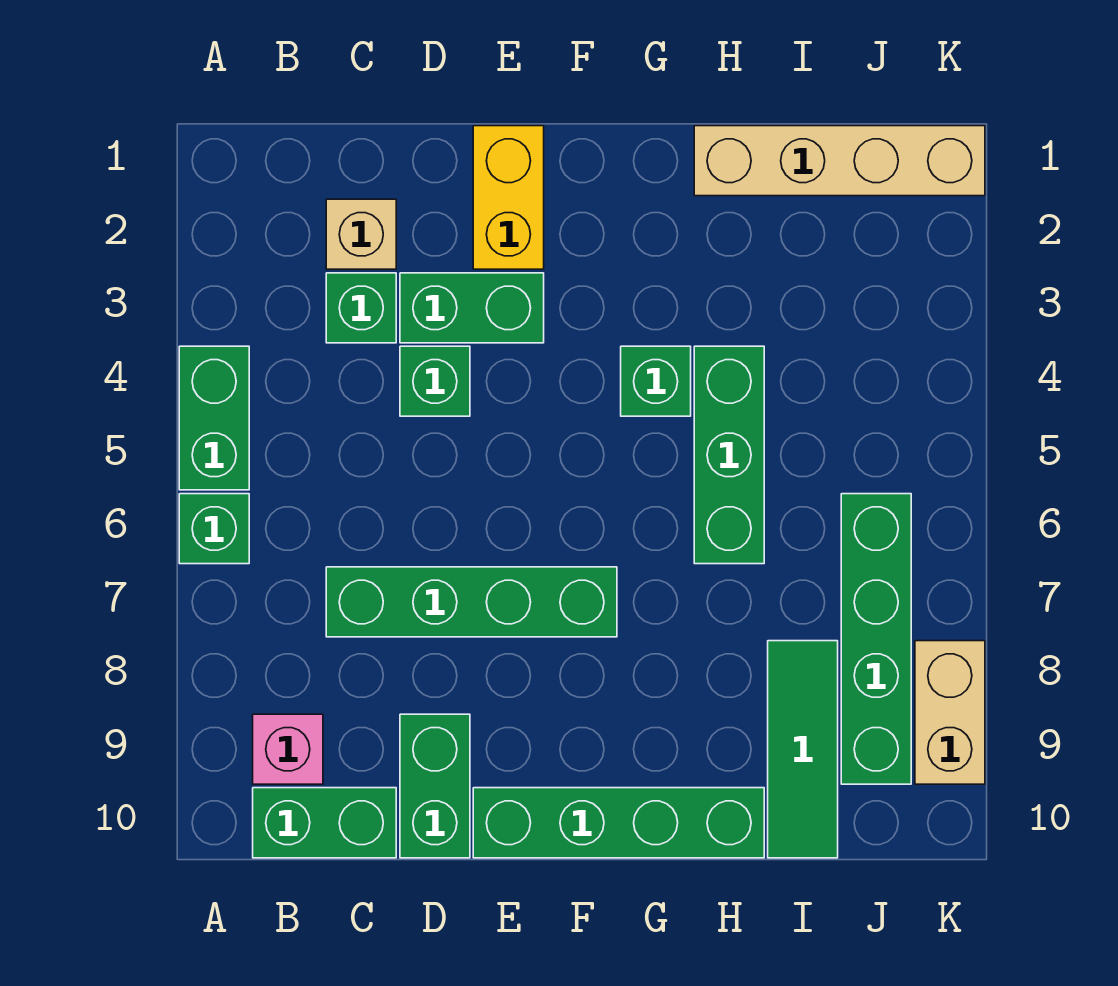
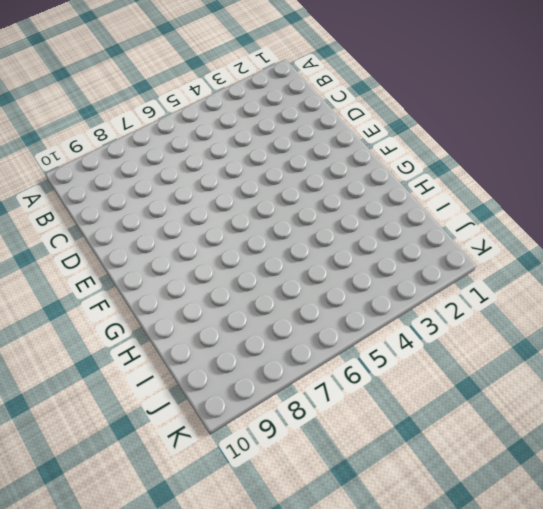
none -> green 1x2 brick [179,346,249,490]
none -> green 1x1 brick [179,494,249,564]
none -> pink 1x1 brick [253,714,323,784]

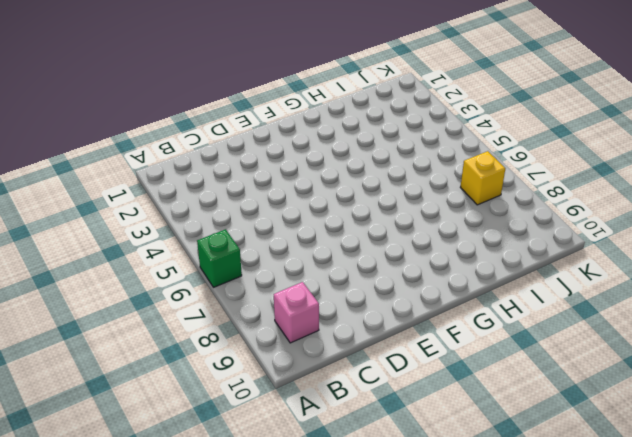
yellow 1x1 brick [460,151,505,205] -> green 1x4 brick [841,494,911,784]
none -> green 1x2 brick [179,346,249,490]
none -> green 1x2 brick [253,788,396,858]
none -> tan 1x1 brick [326,199,396,269]

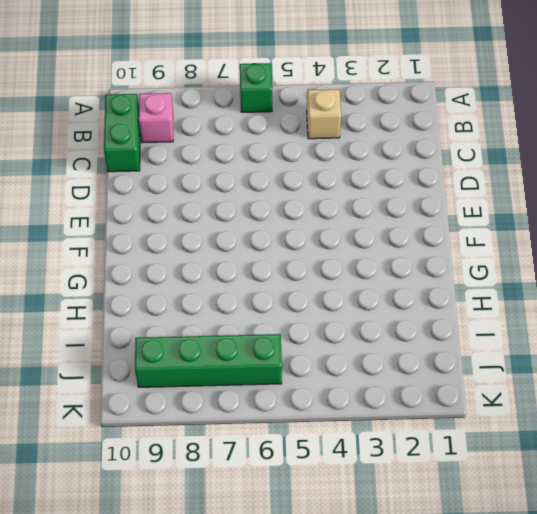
tan 1x1 brick [307,89,341,139] -> tan 1x1 brick moved to [326,199,396,269]
none -> green 1x2 brick [179,346,249,490]
none -> green 1x1 brick [326,273,396,343]
none -> green 1x4 brick [326,567,617,637]

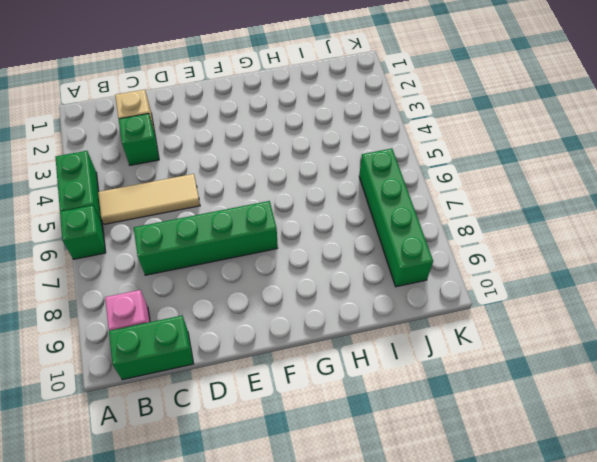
tan 1x3 tile [98,174,200,224] -> none
none -> green 1x2 brick [400,273,544,343]
none -> green 1x1 brick [400,346,470,416]
none -> green 1x2 brick [400,714,470,858]

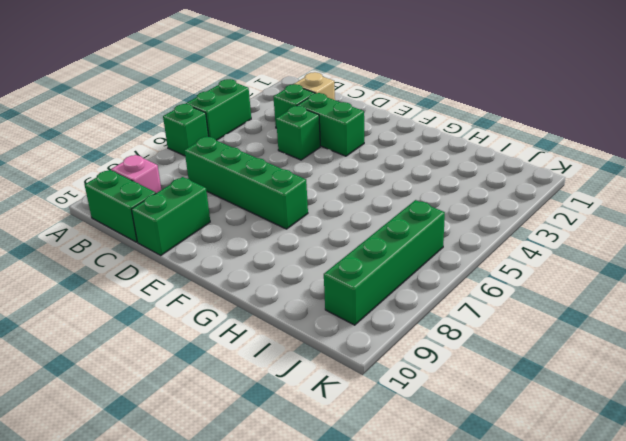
none -> yellow 1x2 brick [473,126,544,269]
none -> green 1x4 brick [473,788,764,858]
none -> green 1x1 brick [621,346,691,416]

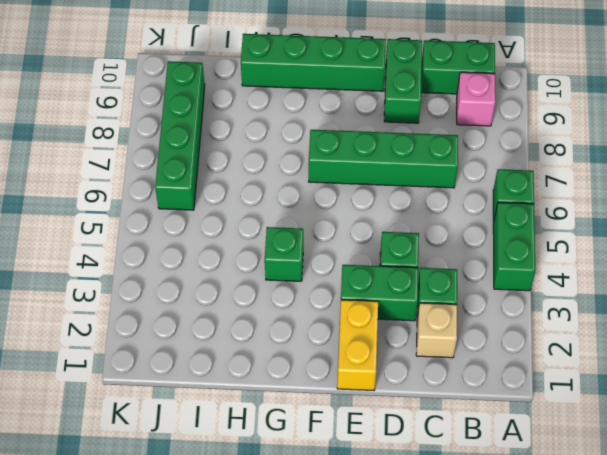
none -> tan 1x4 brick [694,126,985,196]
none -> green 1x3 brick [694,346,764,564]
none -> green 1x3 tile [768,641,838,858]

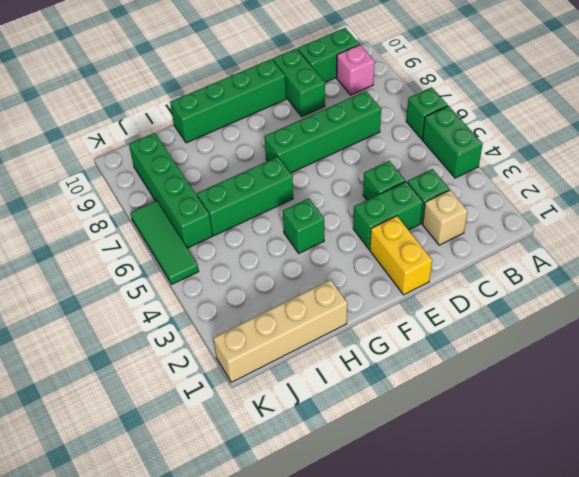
green 1x3 brick [197,157,293,236] -> green 1x3 brick turned to [694,346,764,564]
green 1x3 tile [130,201,199,284] -> green 1x3 tile moved to [768,641,838,858]
none -> tan 1x2 brick [915,641,985,784]

